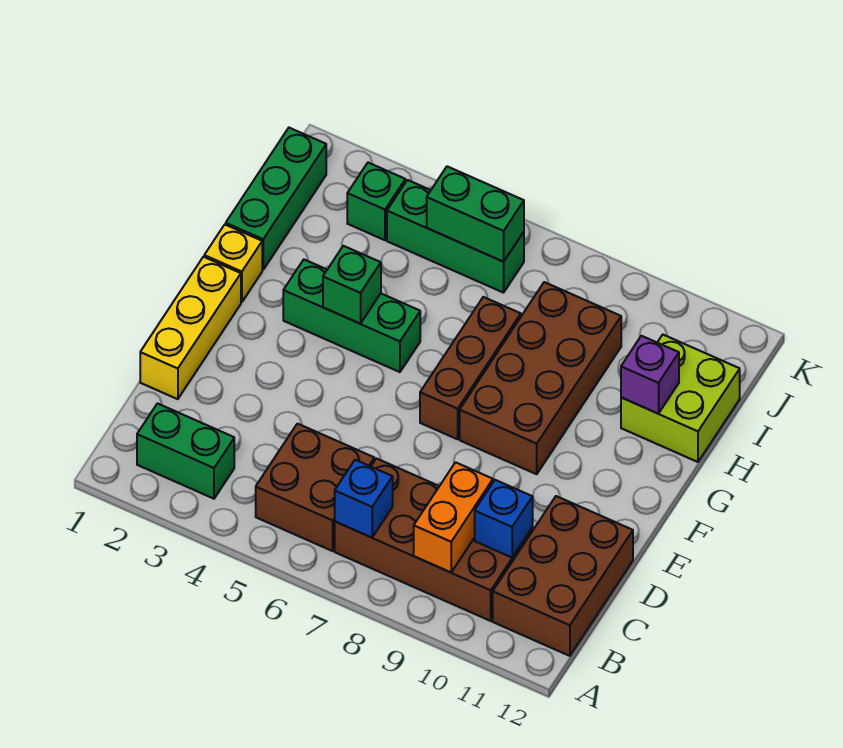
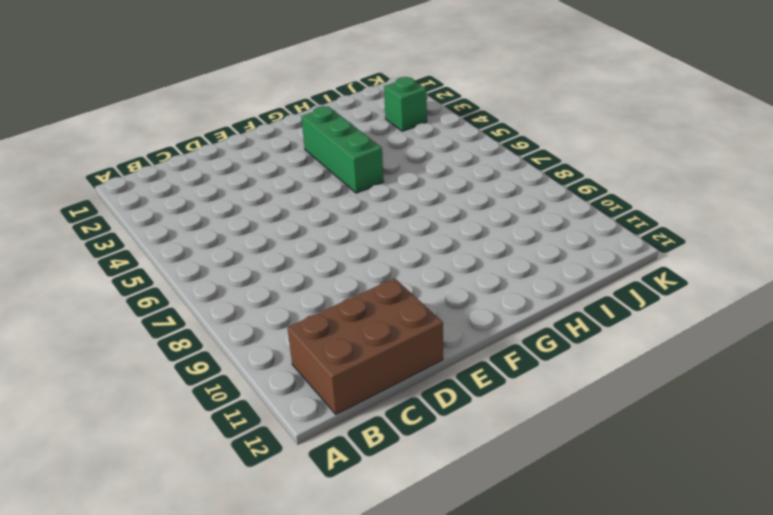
none -> green 1x2 brick [137,404,234,499]
none -> brown 2x2 brick [256,424,374,551]
none -> brown 2x4 brick [335,459,533,621]

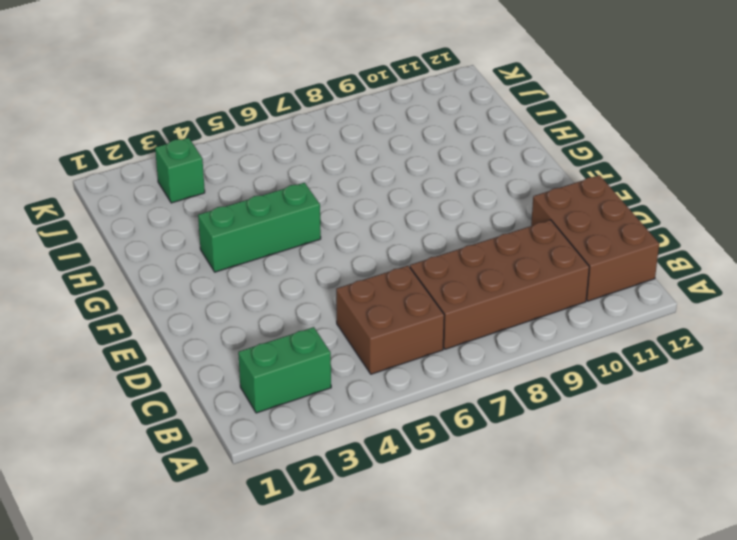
none -> yellow 1x3 brick [140,257,241,399]
none -> brown 1x3 brick [420,297,521,439]
none -> brown 2x4 brick [460,282,621,474]

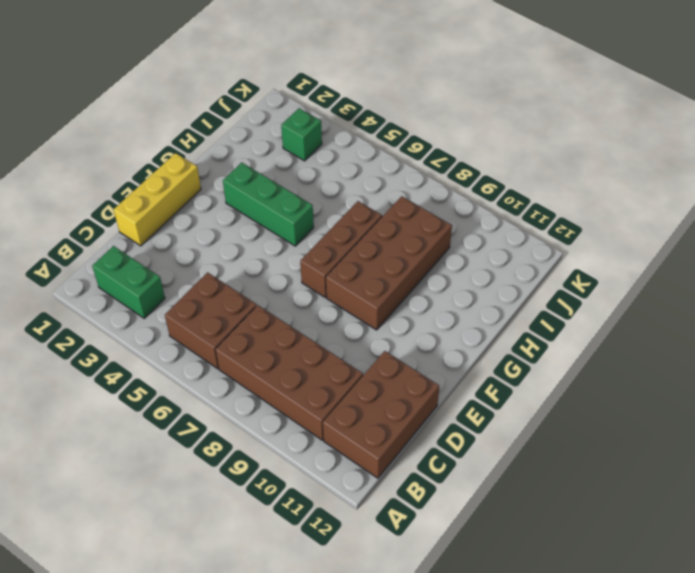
none -> yellow 1x1 brick [204,225,262,302]
none -> green 1x3 brick [226,128,326,270]
none -> lime 2x2 brick [621,335,740,462]

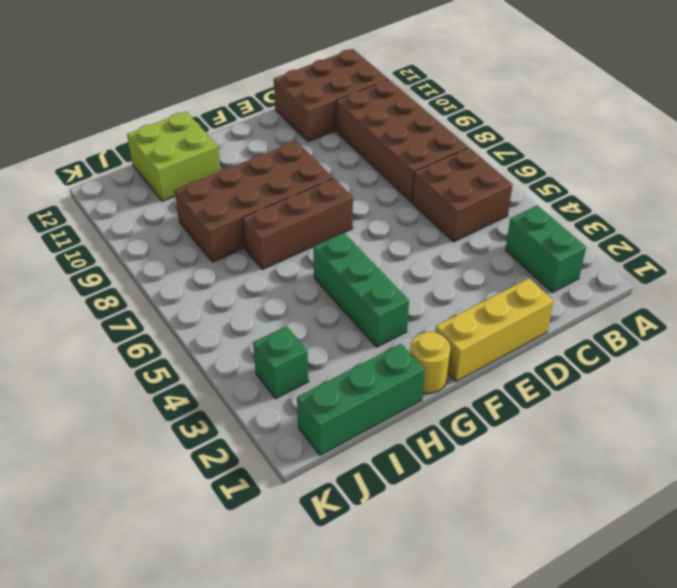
yellow 1x1 round brick [410,332,450,393] -> yellow 1x1 brick [204,225,262,302]
none -> green 1x3 brick [387,180,524,293]
none -> blue 1x1 brick [335,460,393,538]
none -> orange 1x2 brick [414,462,493,572]

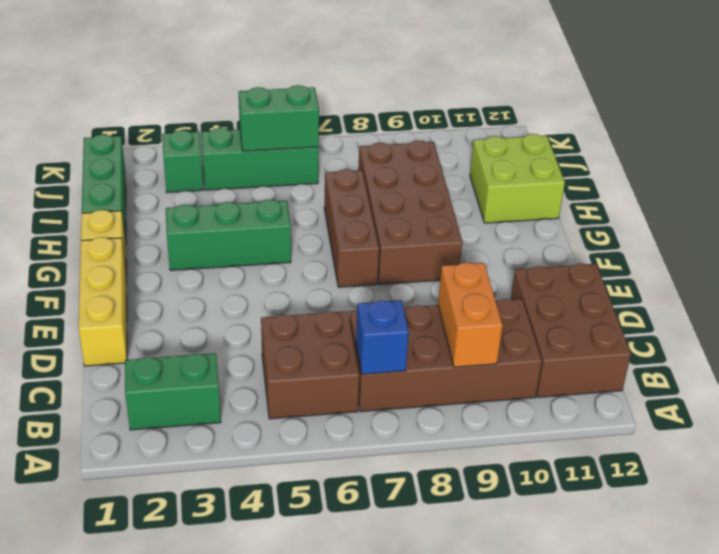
none -> blue 1x1 brick [475,480,533,557]
none -> green 1x1 brick [323,246,381,324]
none -> purple 1x1 brick [621,336,679,414]

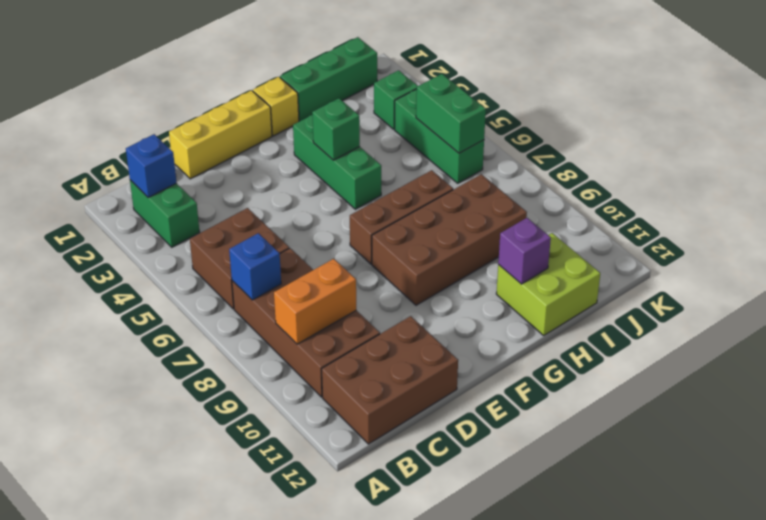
blue 1x1 brick [126,134,176,198] -> blue 1x1 brick moved to [475,480,533,557]

